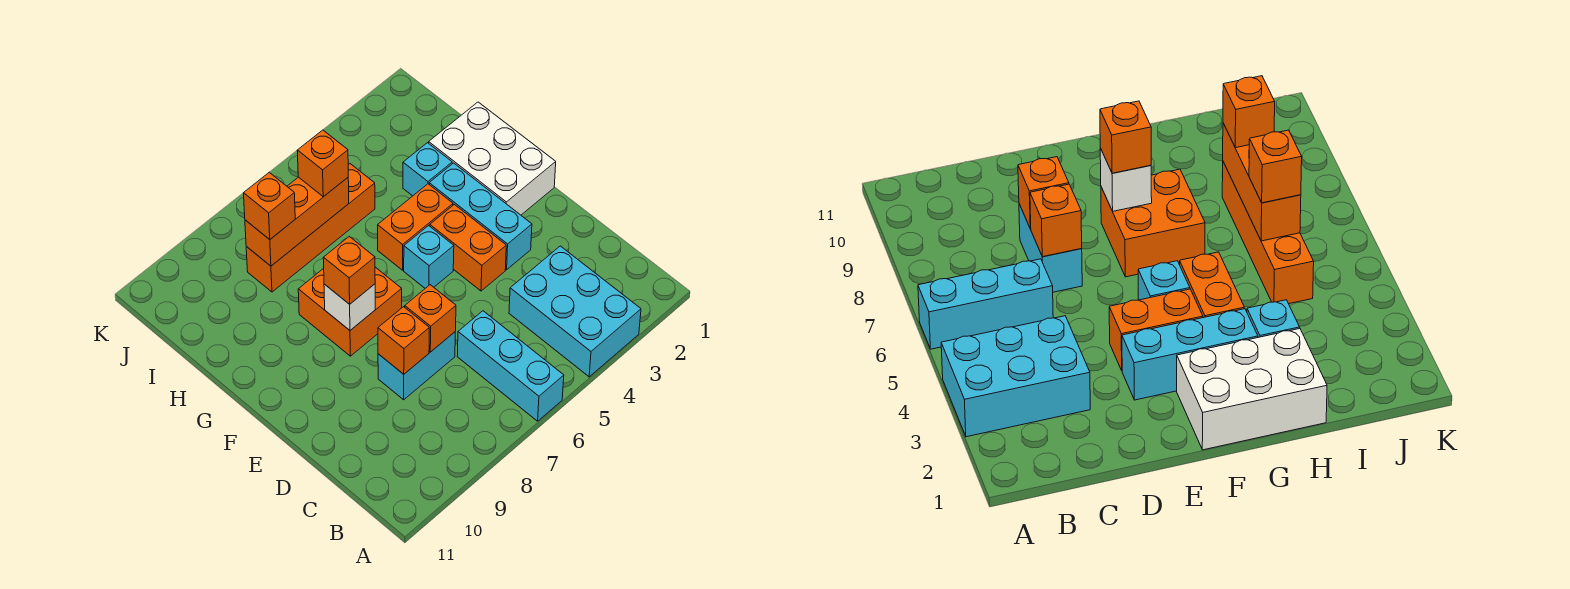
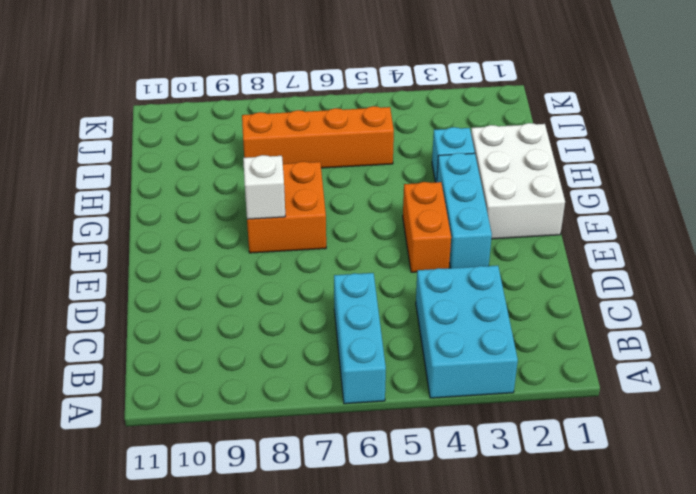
none -> cyan 1x2 brick [378,332,455,400]
none -> cyan 1x1 brick [404,226,454,288]
none -> orange 1x2 brick [378,184,453,270]

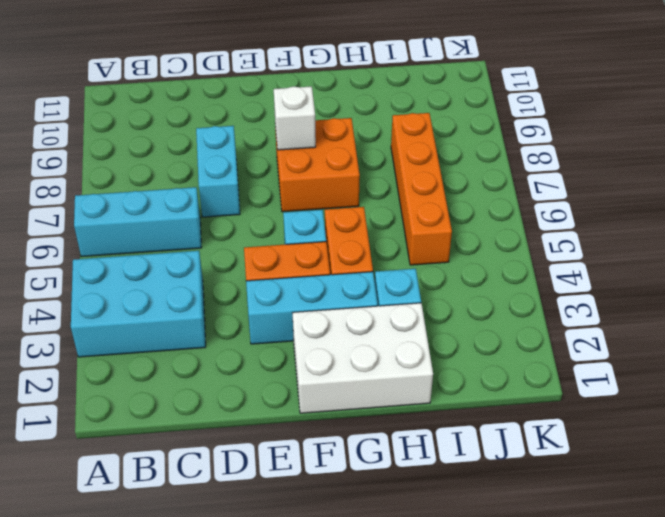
none -> orange 1x1 brick [405,285,456,352]
none -> orange 1x1 brick [378,307,429,374]
none -> orange 1x3 brick [245,177,349,266]

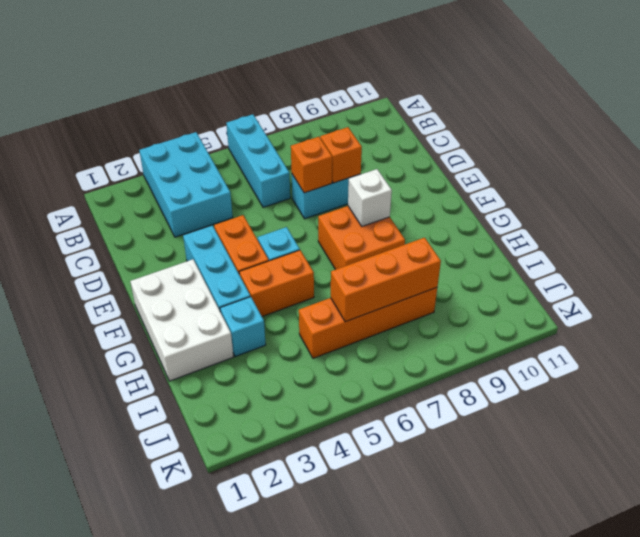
none -> orange 1x1 brick [323,236,375,304]
none -> orange 1x1 brick [297,130,348,197]
none -> orange 1x1 brick [244,172,295,239]

